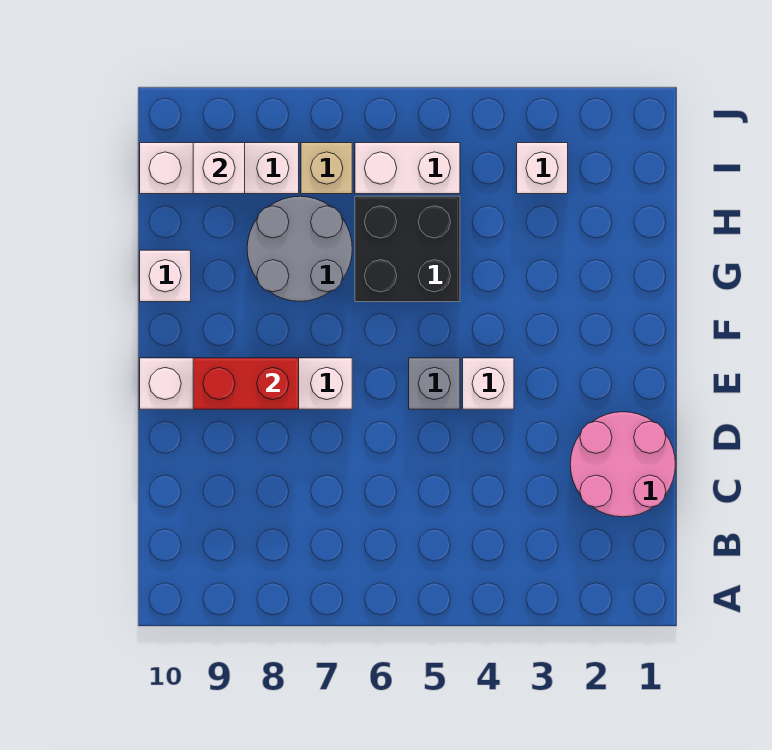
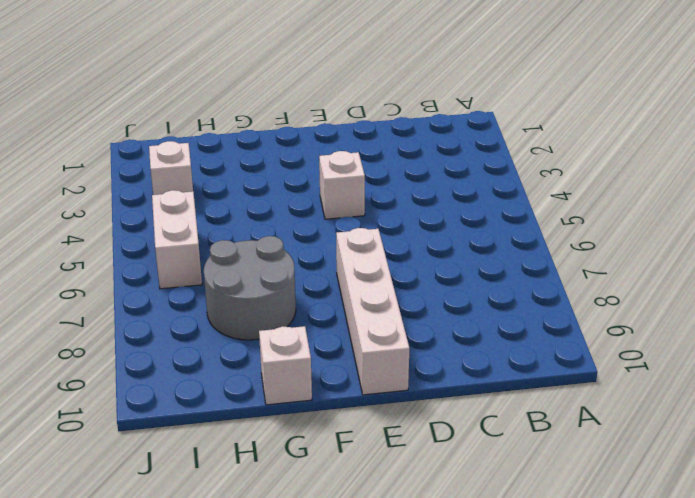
none -> pink 2x2 round brick [570,412,675,517]
none -> grey 1x1 brick [409,358,460,409]
none -> black 2x2 brick [355,196,460,302]

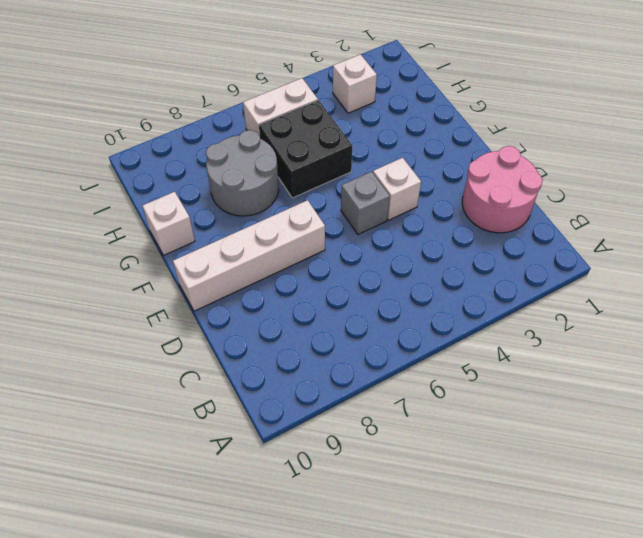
none -> tan 1x1 brick [301,143,352,194]
none -> white 1x3 brick [140,143,299,194]
none -> red 1x2 brick [193,358,299,409]

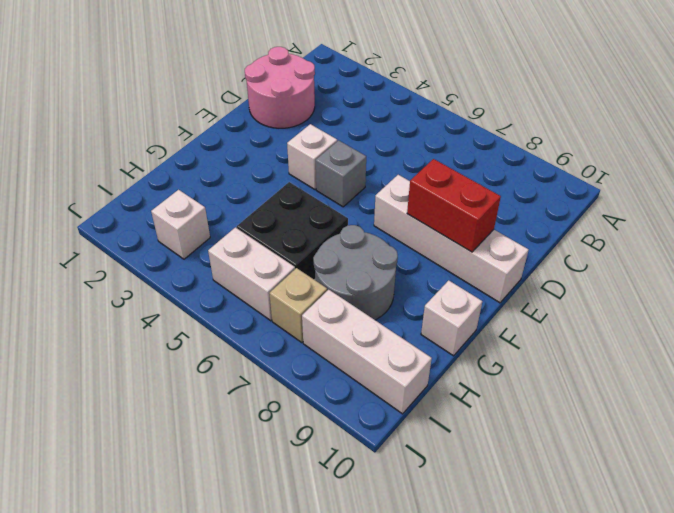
none -> white 1x1 brick [193,143,245,194]

